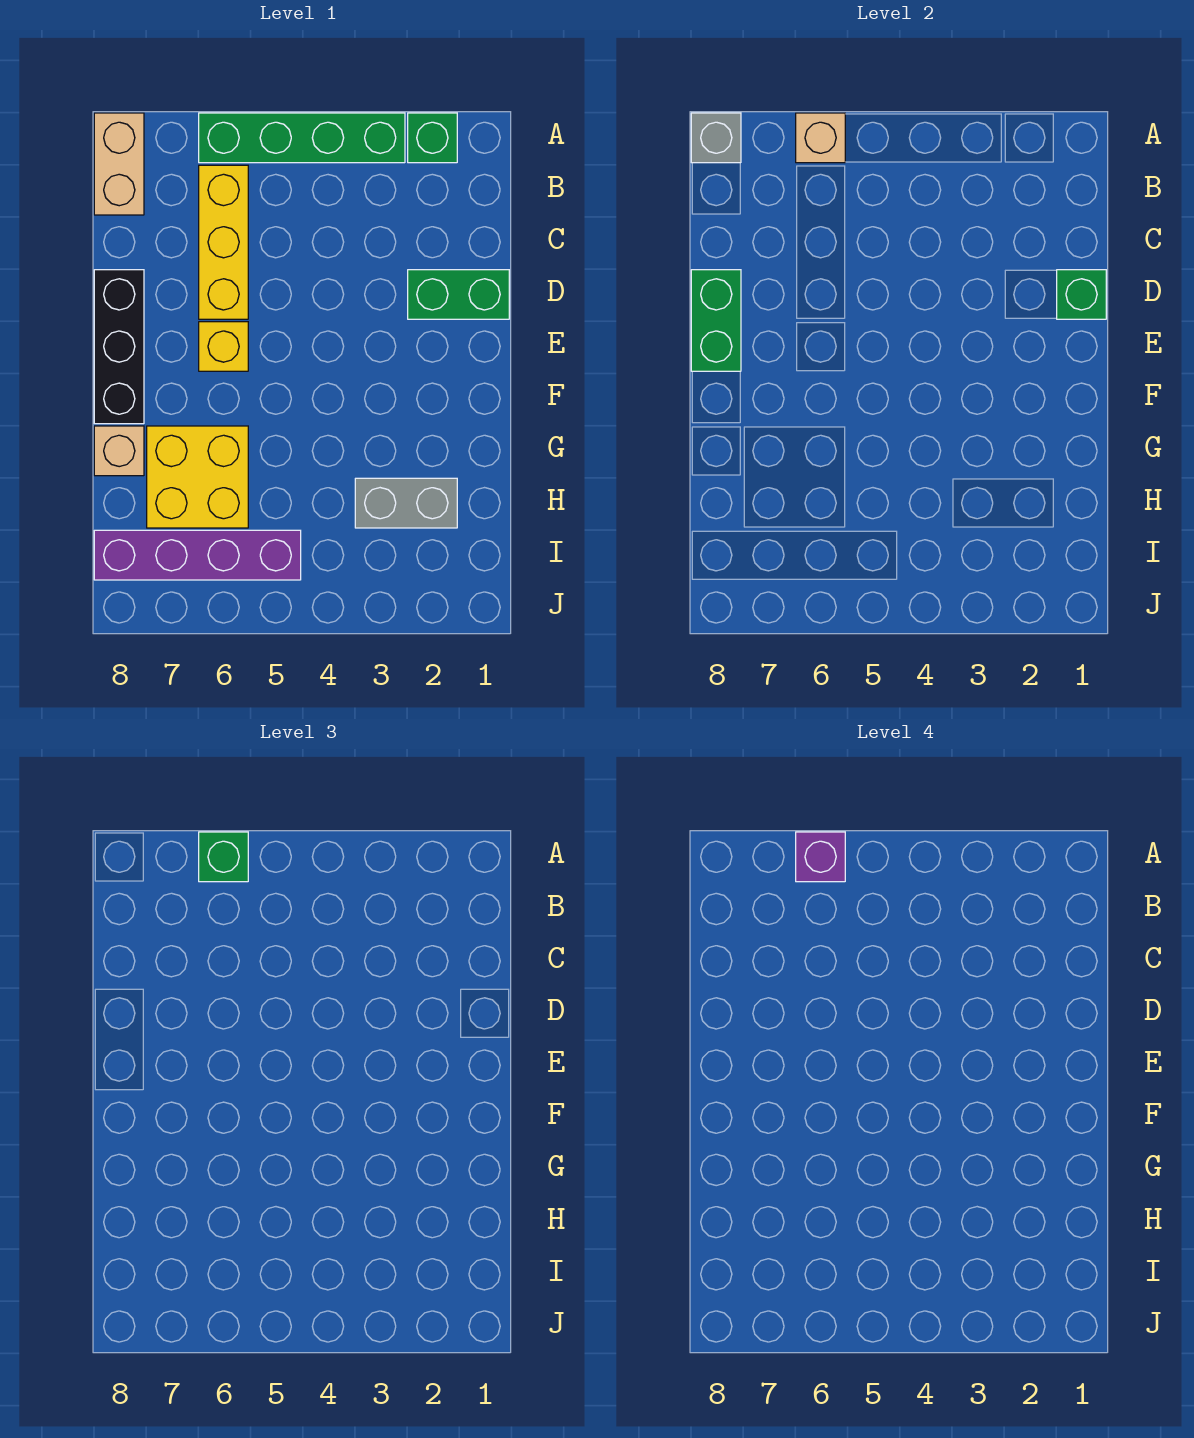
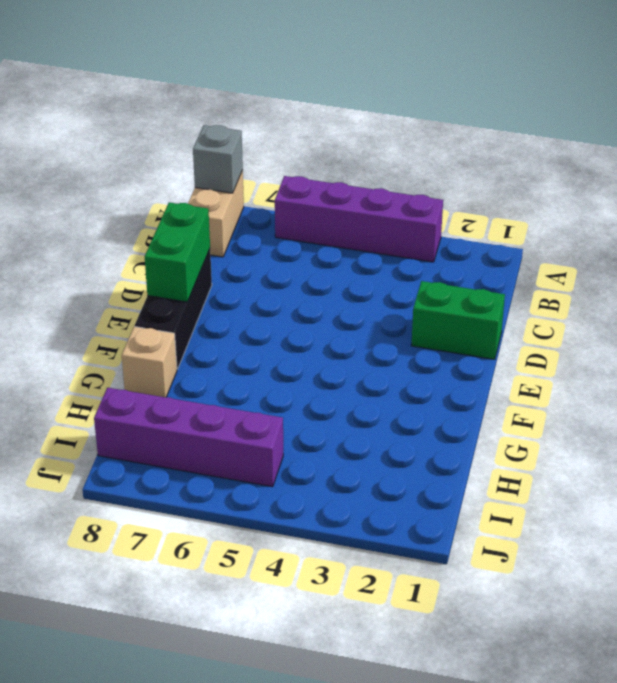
purple 1x4 brick [275,176,443,262] -> green 1x4 brick [199,113,405,163]
none -> green 1x1 brick [408,113,457,163]
none -> yellow 1x3 brick [199,165,248,319]
none -> yellow 1x1 brick [199,322,248,371]

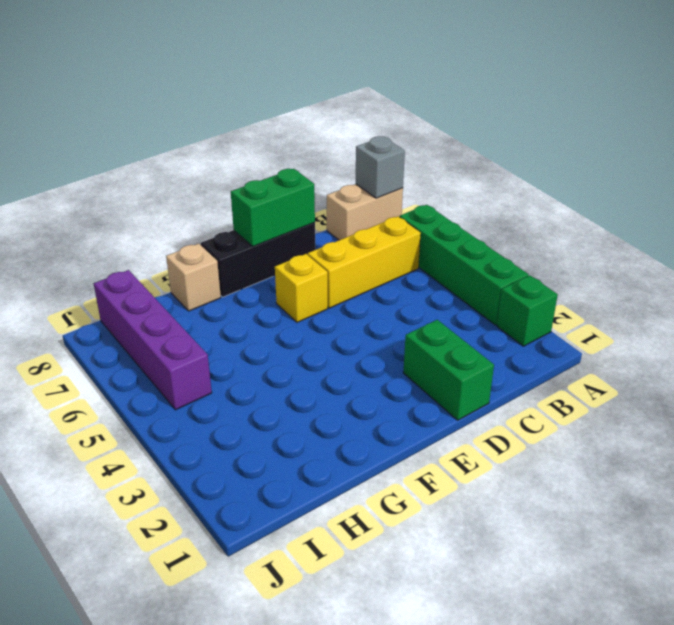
none -> yellow 2x2 brick [147,426,248,528]
none -> grey 1x2 brick [355,478,457,528]
none -> tan 1x1 brick [796,113,845,163]

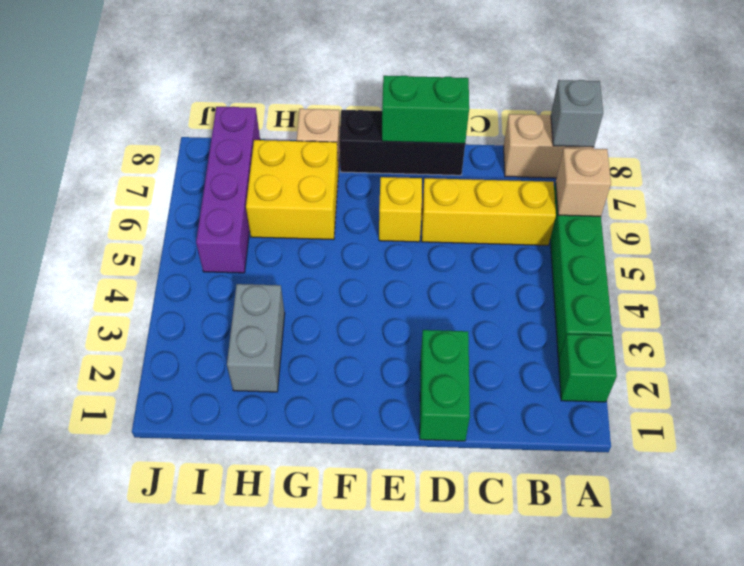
none -> green 1x1 brick [1057,270,1106,319]
none -> green 1x1 brick [199,832,248,882]
none -> purple 1x1 brick [796,832,845,882]

